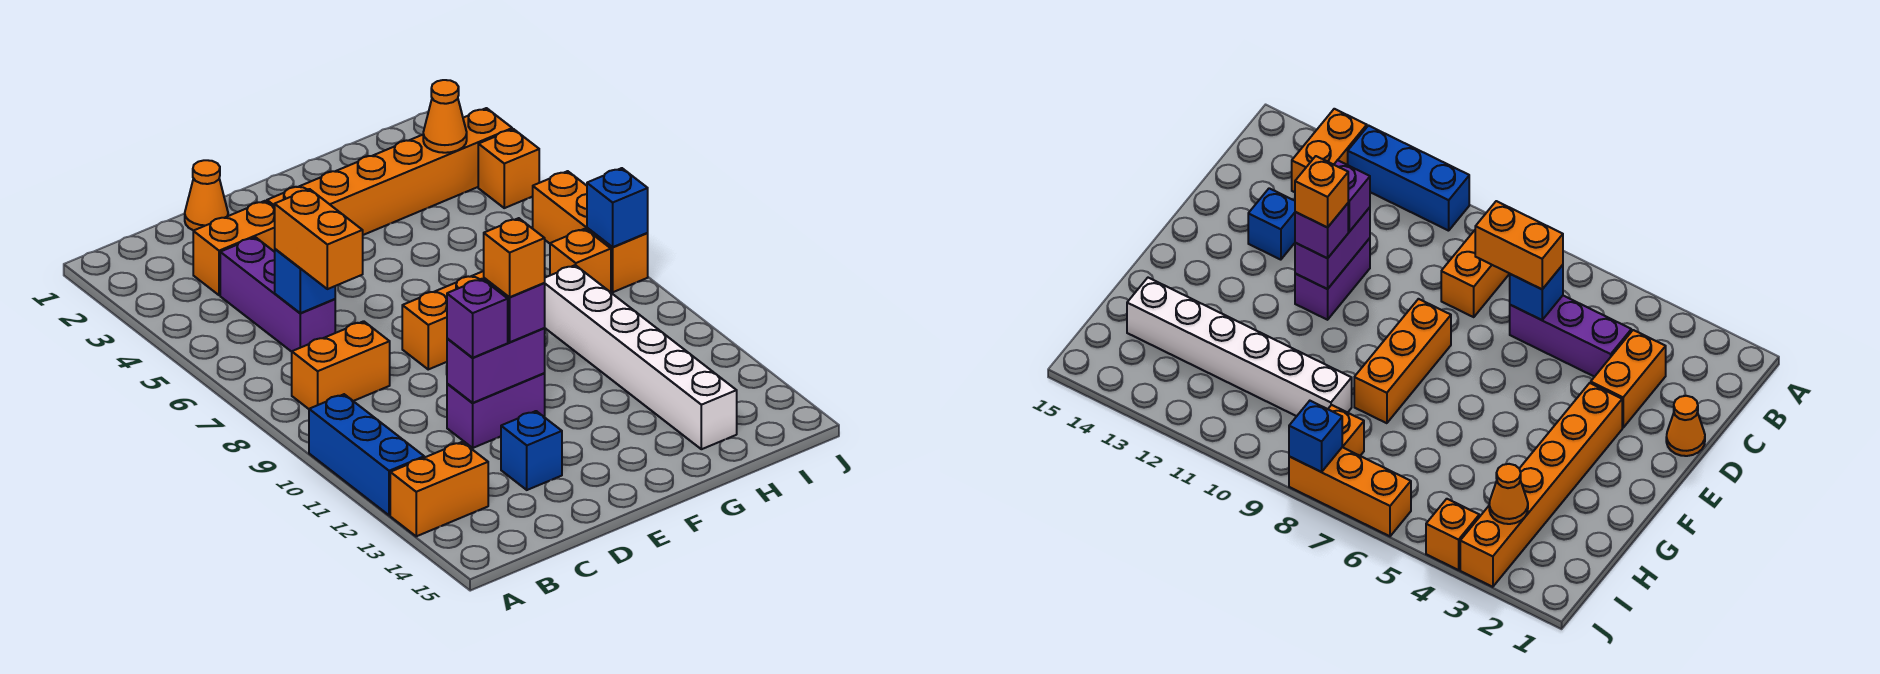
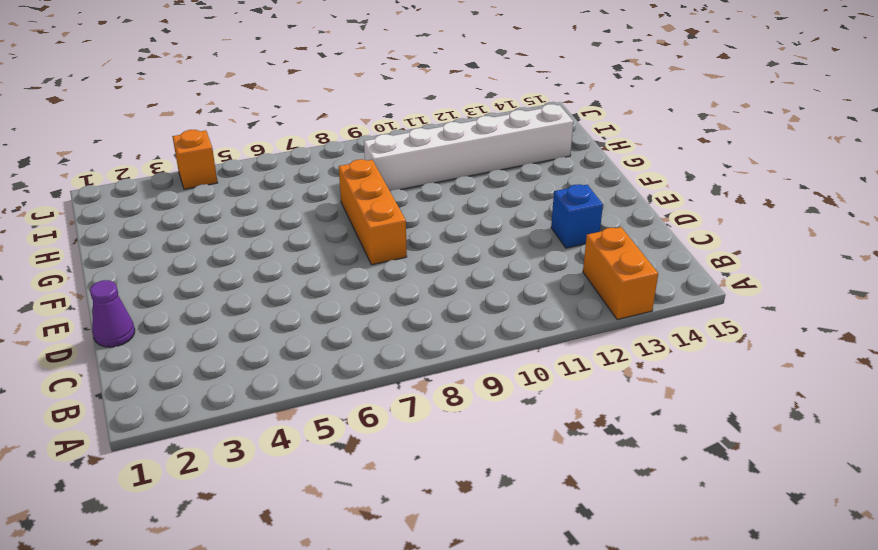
purple 1x1 cone [90,280,135,347] -> orange 1x1 cone [185,160,228,231]
none -> blue 1x3 brick [309,394,424,515]
none -> orange 1x2 brick [292,321,390,409]
none -> orange 1x2 brick [193,201,275,295]

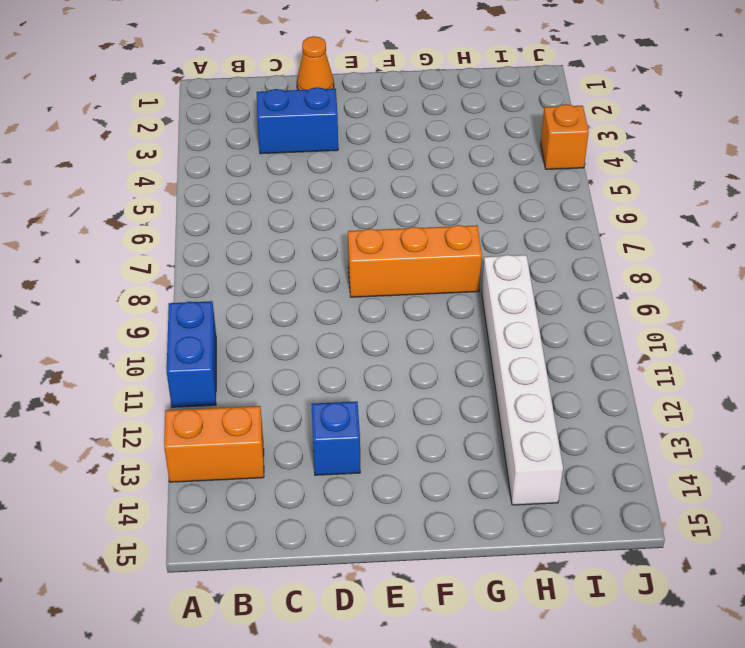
blue 1x2 brick [167,301,216,407] -> blue 1x3 brick [309,394,424,515]
blue 1x2 brick [257,87,338,154] -> orange 1x2 brick [193,201,275,295]
none -> orange 1x2 brick [292,321,390,409]
none -> purple 1x3 brick [220,237,335,352]
none -> purple 1x2 brick [447,373,545,448]

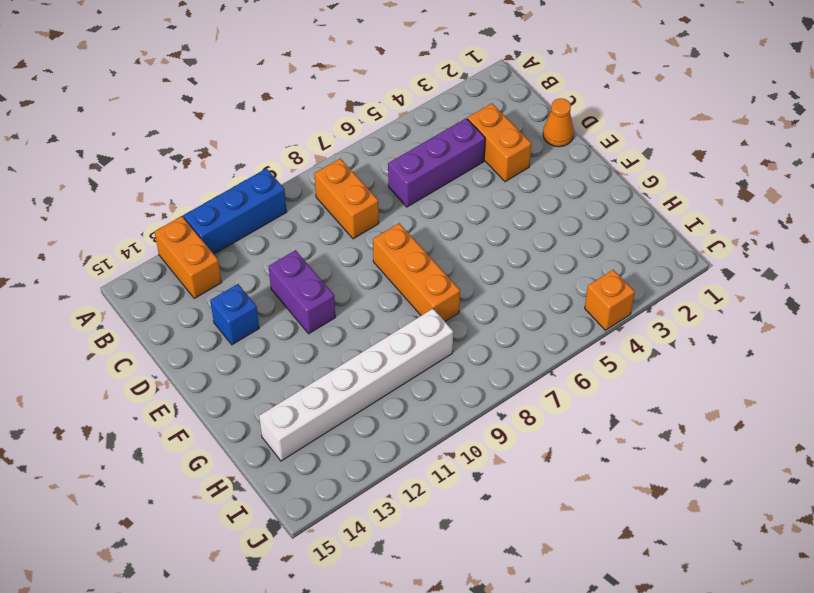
none -> orange 1x6 brick [267,108,512,235]
none -> orange 1x1 brick [550,229,611,292]
none -> orange 1x3 brick [533,171,648,292]

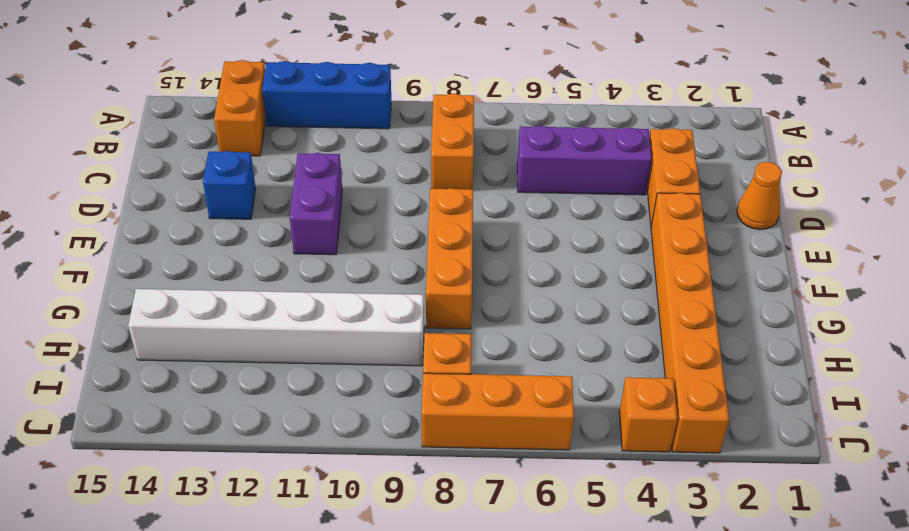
none -> blue 1x1 brick [275,249,335,313]
none -> purple 1x2 brick [447,328,545,403]
none -> orange 1x1 cone [423,80,467,153]

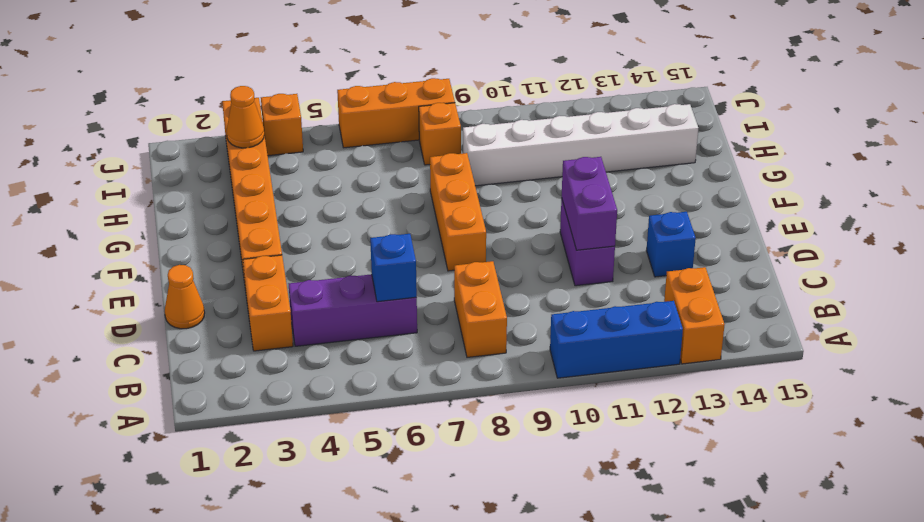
none -> blue 1x1 brick [587,168,648,247]
none -> orange 1x2 brick [275,189,363,289]
none -> purple 1x1 brick [447,279,508,358]

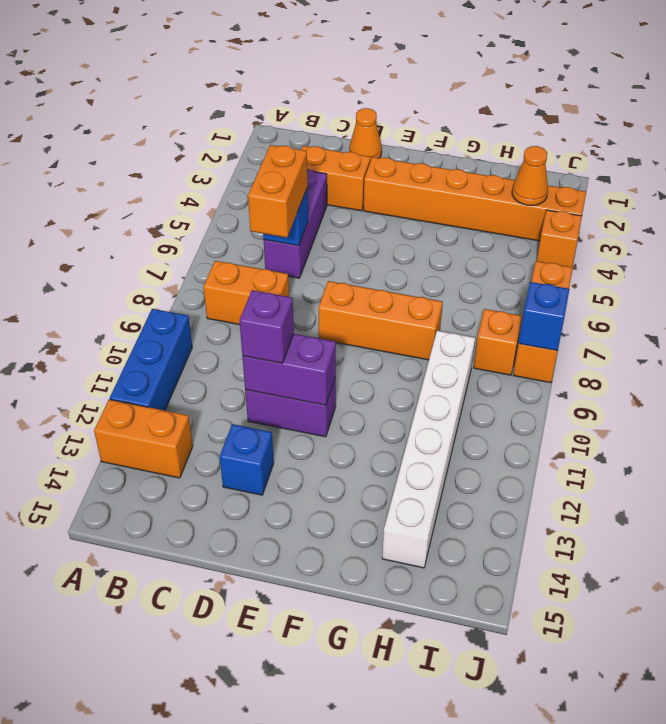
none -> purple 1x1 brick [484,278,545,342]
none -> orange 1x1 brick [484,218,545,297]

